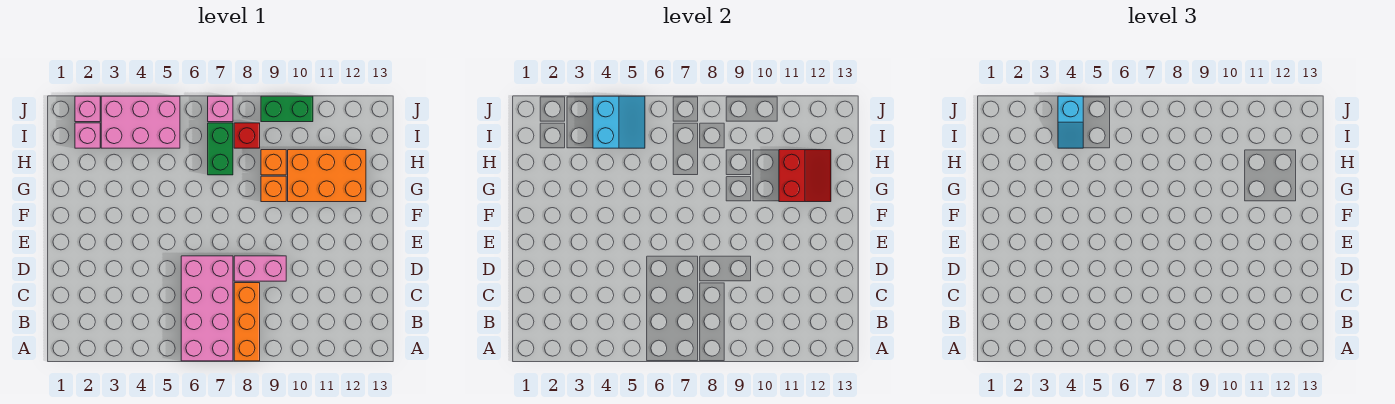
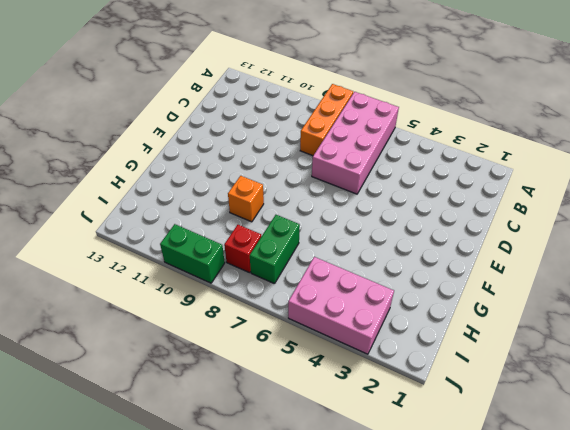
none -> pink 1x2 brick [234,256,286,281]
none -> orange 2x3 brick [288,150,366,202]
none -> orange 1x1 brick [261,150,286,175]

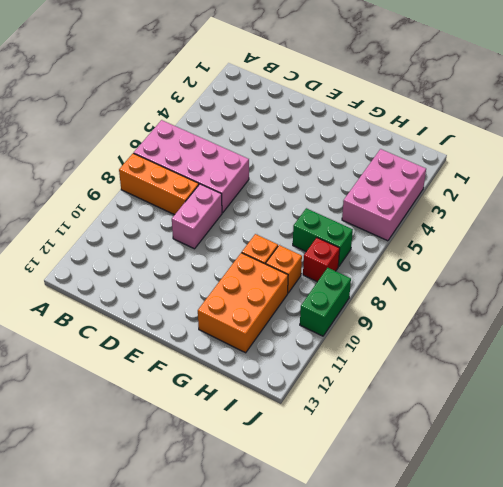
none -> pink 1x1 brick [75,123,100,148]
none -> pink 1x1 brick [75,96,100,122]
none -> pink 1x1 brick [208,96,233,122]

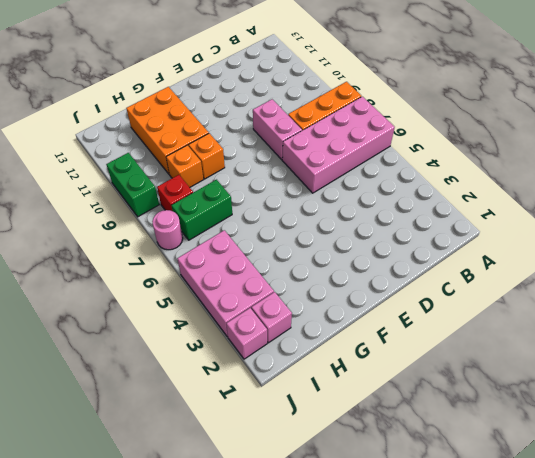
pink 1x1 round brick [152,210,183,250] -> pink 1x1 brick [208,96,233,122]
none -> red 2x2 slope [779,150,831,202]
none -> cyan 2x2 slope [593,96,645,148]
none -> cyan 1x2 slope [1058,96,1083,148]

